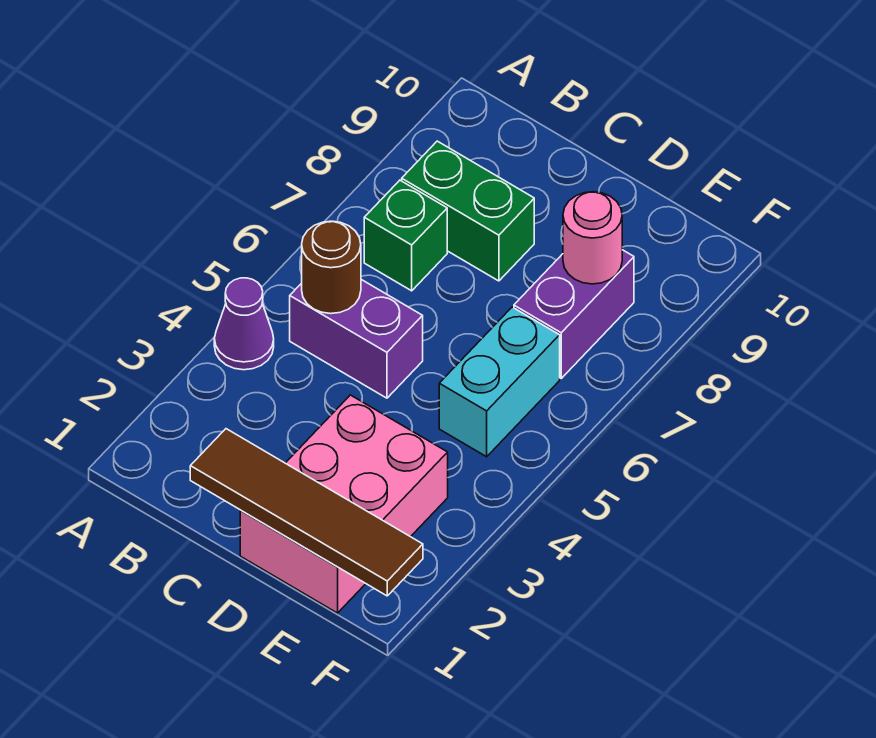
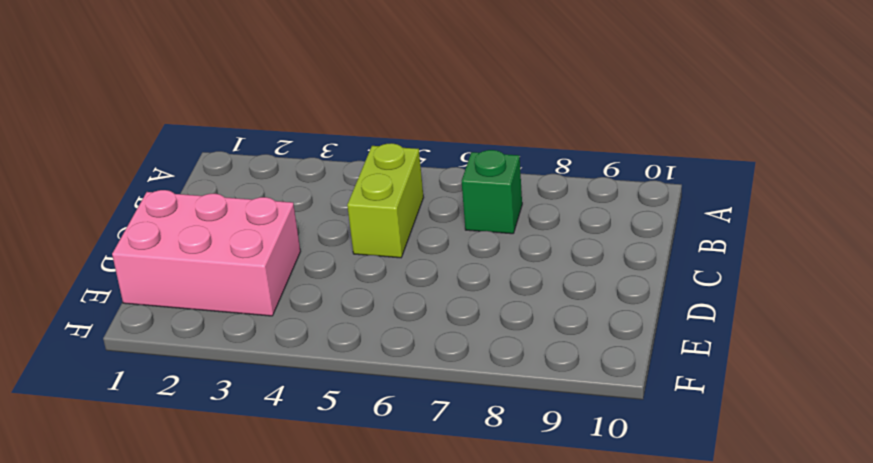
lime 1x2 brick [347,143,423,258] -> purple 1x2 brick [290,280,423,398]
none -> purple 1x1 cone [214,278,274,370]
none -> green 1x2 brick [402,141,534,281]

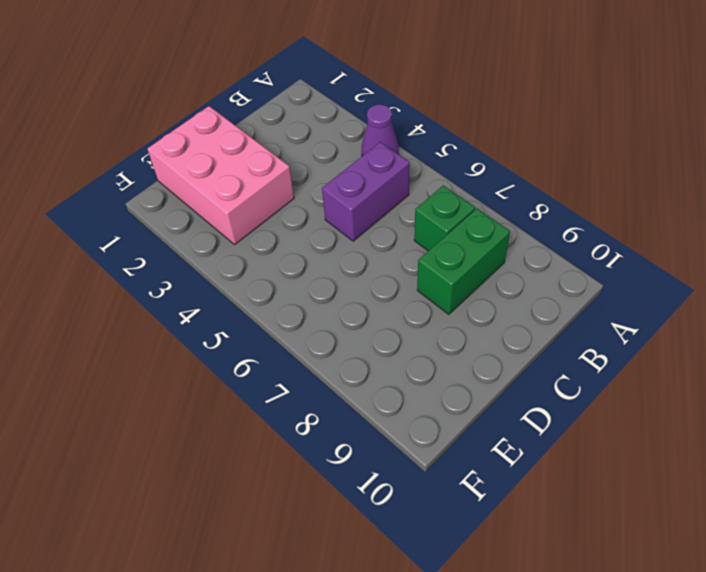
none -> cyan 1x2 brick [439,307,560,457]
none -> purple 1x2 brick [514,250,634,378]

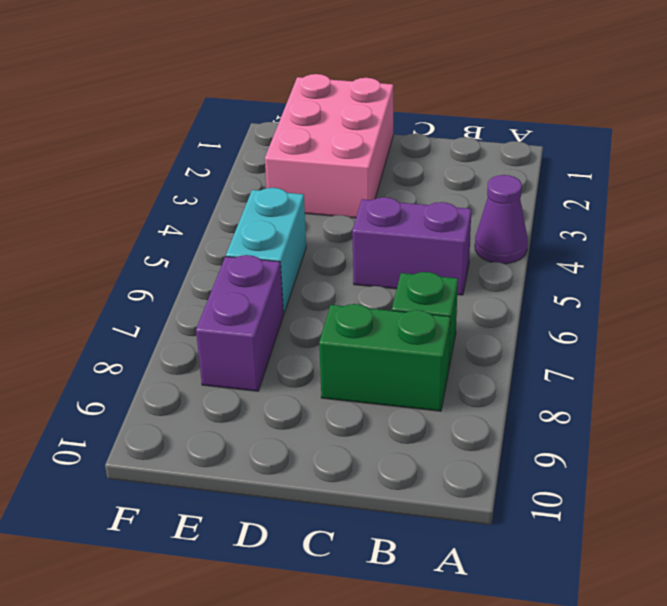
none -> brown 1x1 round brick [302,221,361,314]
none -> brown 1x4 tile [190,429,423,596]

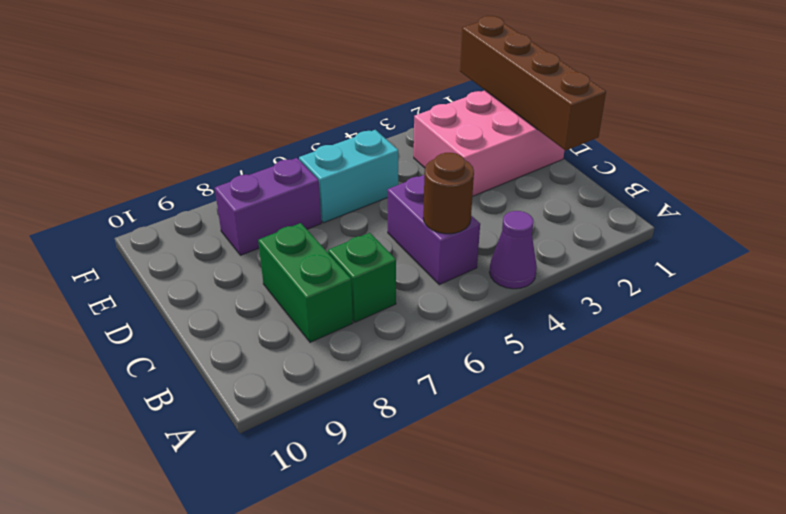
brown 1x4 brick [460,16,606,150] -> brown 1x4 tile [190,429,423,596]
none -> pink 1x1 round brick [563,192,622,284]

